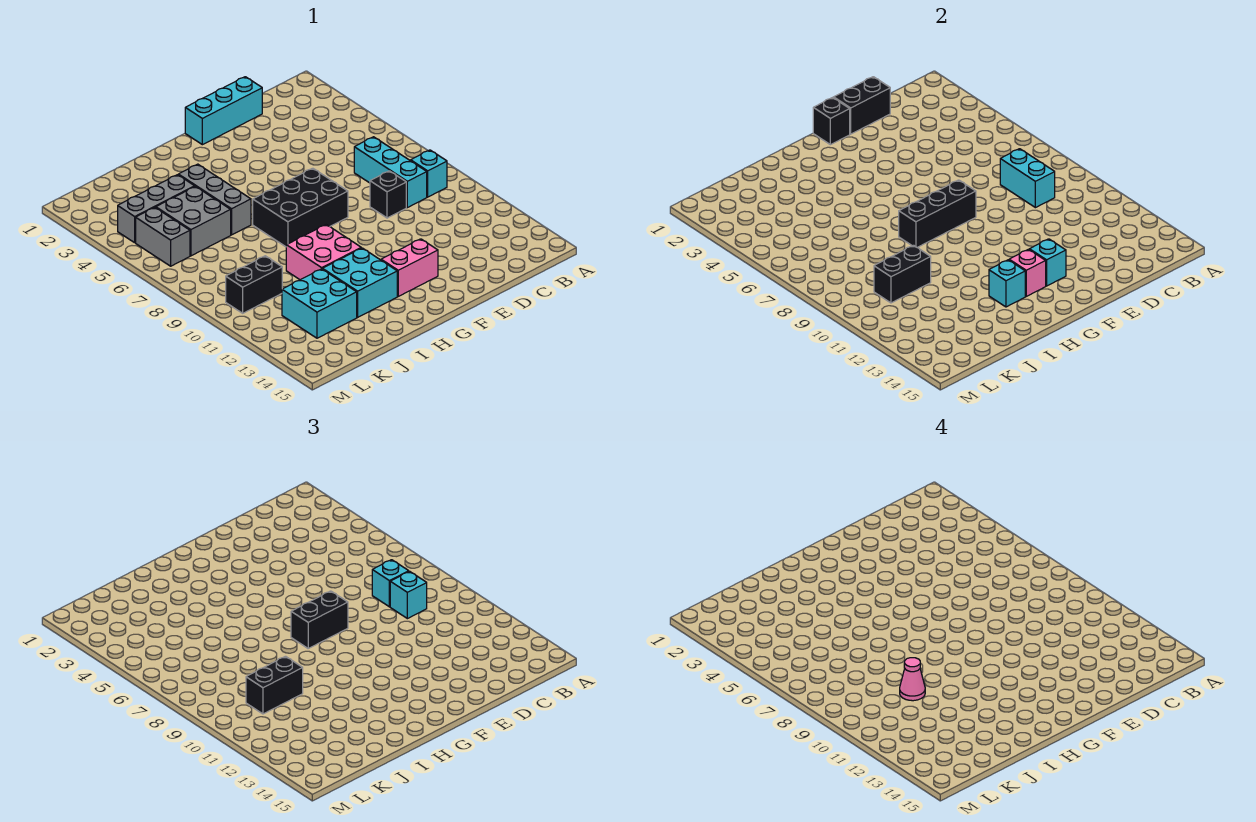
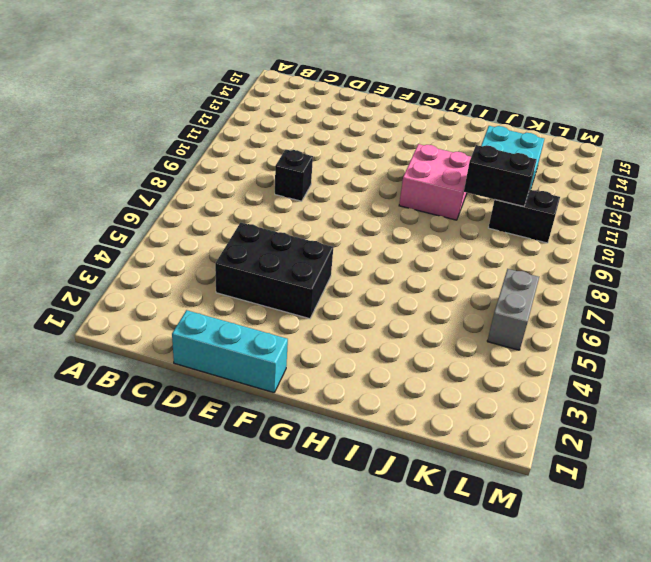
black 2x3 brick [215,223,333,319] -> black 2x3 brick moved to [253,168,348,247]
none -> cyan 1x1 brick [411,150,447,197]
none -> cyan 1x3 brick [354,137,427,208]
none -> pink 1x2 brick [381,239,438,296]

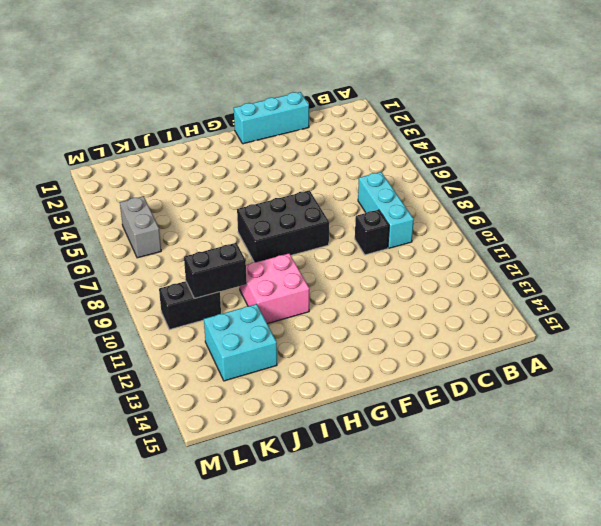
none -> cyan 1x1 brick [411,150,447,197]
none -> pink 1x2 brick [381,239,438,296]
none -> cyan 2x2 brick [323,248,397,317]

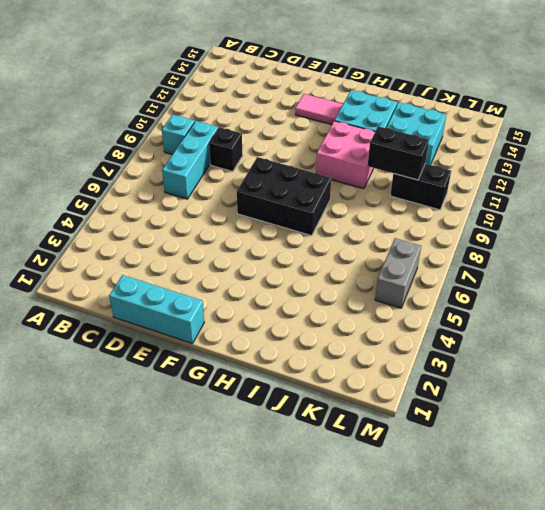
pink 1x2 tile [295,94,343,125] -> pink 1x2 brick [381,239,438,296]
none -> grey 1x3 brick [178,164,251,235]
none -> grey 1x3 brick [118,175,195,243]
none -> grey 2x2 brick [156,186,231,256]

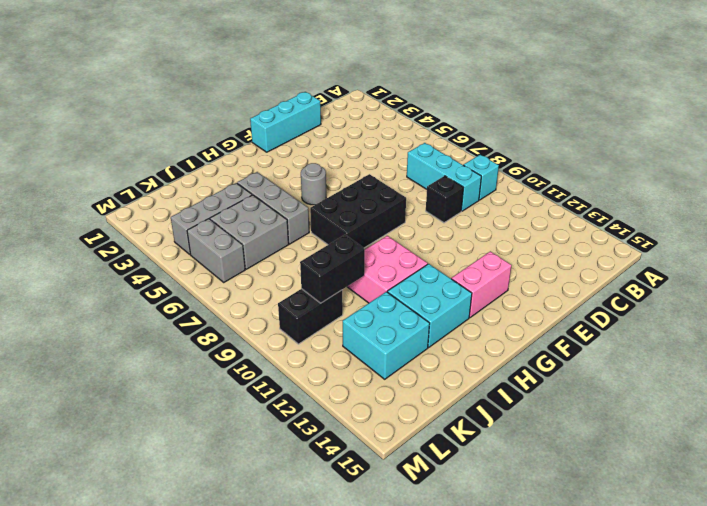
grey 1x1 round brick [301,163,326,205] -> none
none -> cyan 1x2 brick [1000,149,1055,208]
none -> black 1x2 brick [834,77,890,134]
none -> black 1x1 brick [813,98,850,145]

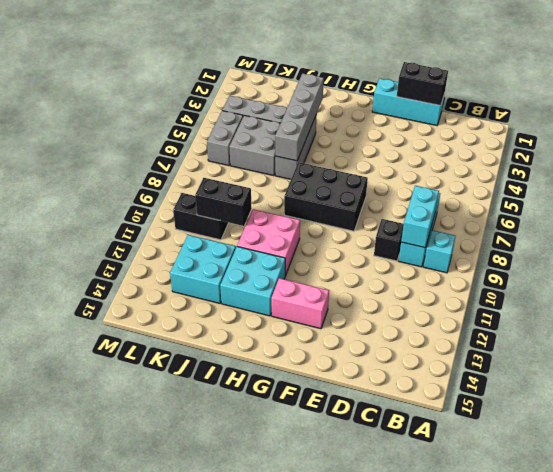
grey 1x4 brick [275,73,324,161] -> none
none -> black 1x1 brick [813,98,850,145]
none -> black 1x3 brick [899,180,976,248]
none -> cyan 1x1 brick [1029,239,1066,286]

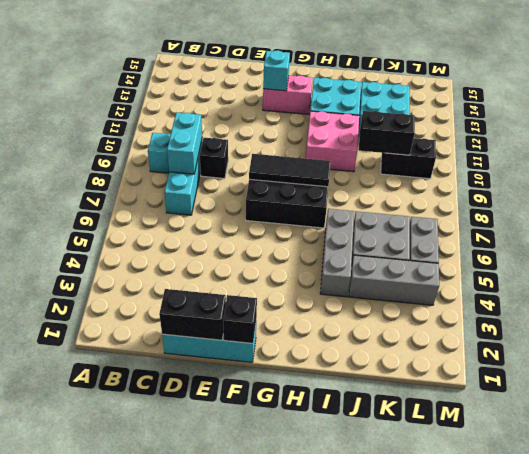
black 1x3 tile [249,154,331,187] -> black 1x3 brick [899,180,976,248]
none -> pink 1x1 brick [1009,249,1046,296]
none -> cyan 1x1 brick [989,260,1025,307]
none -> cyan 1x1 brick [372,560,409,607]

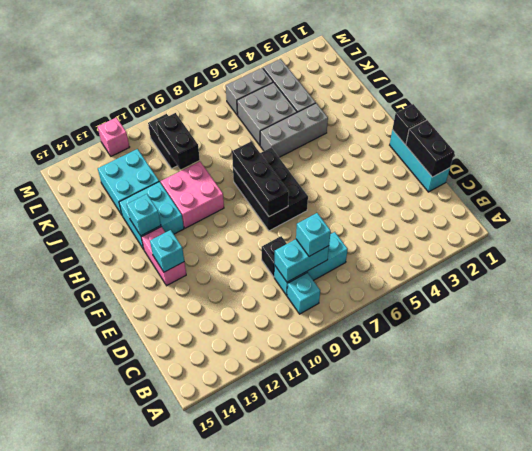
pink 1x1 brick [98,117,130,156] -> pink 1x1 brick moved to [1009,249,1046,296]
none -> cyan 1x1 brick [390,571,427,619]
none -> black 1x2 brick [291,591,348,648]
none -> black 1x2 brick [246,656,303,714]

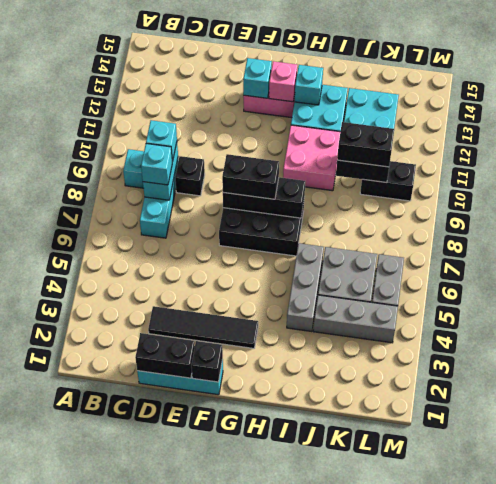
black 1x4 tile [148,306,258,348] -> none
none -> pink 1x1 cone [900,658,925,701]

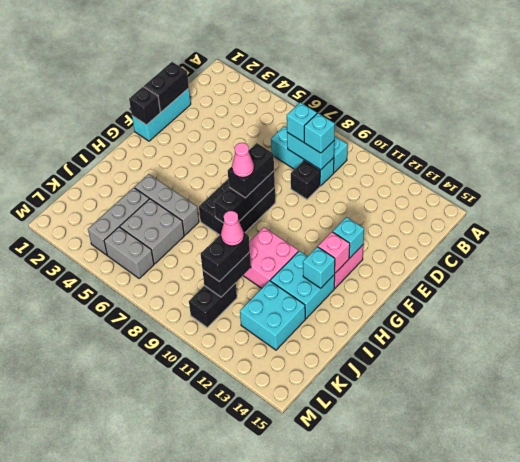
pink 1x1 cone [232,143,254,177] -> none

